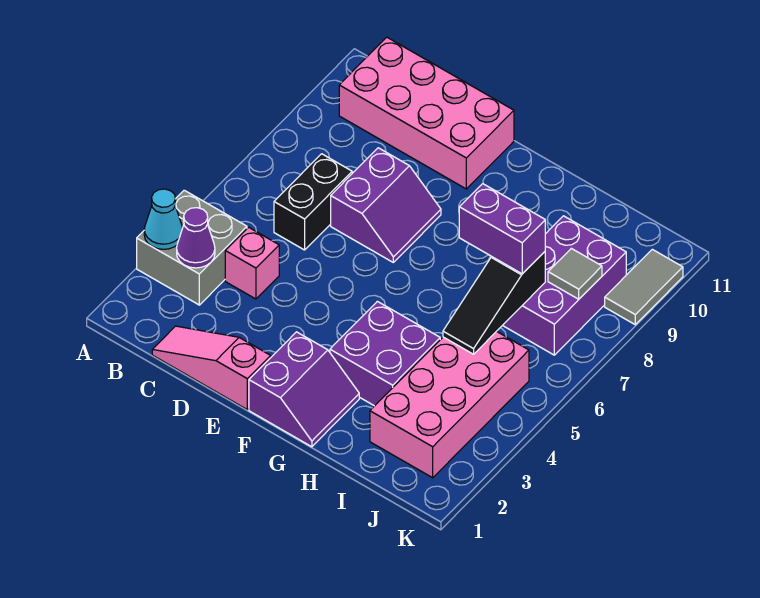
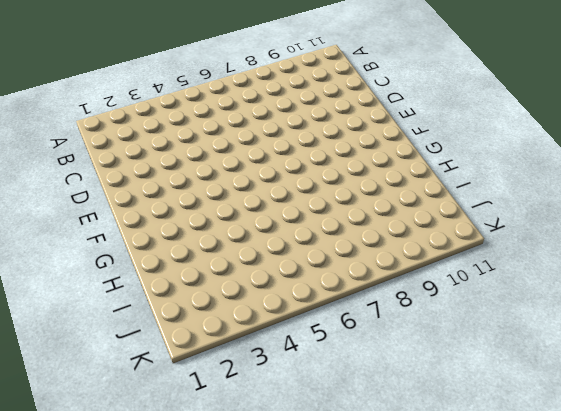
none -> grey 2x2 brick [137,190,247,305]
none -> pink 2x4 brick [339,37,514,189]
none -> pink 1x3 slope [152,326,271,409]

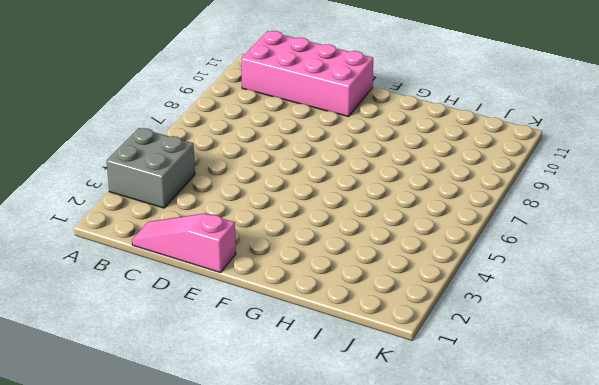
none -> pink 1x1 brick [225,227,279,299]
none -> black 1x2 brick [274,154,352,250]
none -> purple 2x2 slope [331,148,441,262]

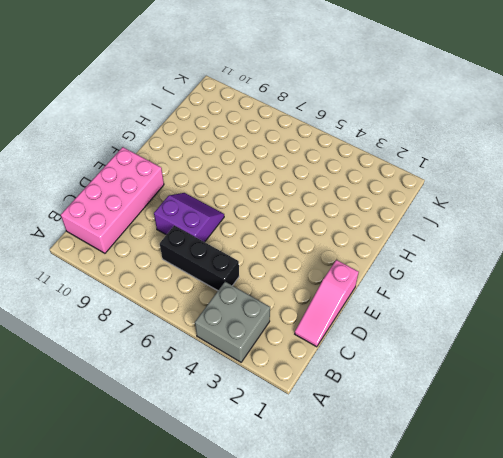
black 1x3 brick [160,226,239,291] -> black 1x2 brick [274,154,352,250]
none -> pink 1x1 brick [225,227,279,299]
none -> purple 2x2 slope [249,332,359,447]
none -> purple 2x2 brick [330,301,440,406]

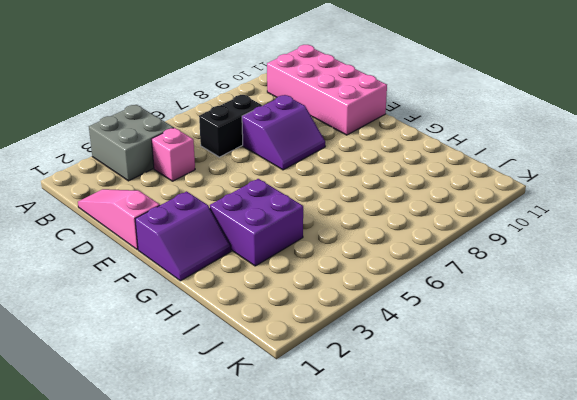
none -> pink 2x4 brick [370,331,529,478]
none -> purple 2x3 brick [502,216,626,355]
none -> grey 1x2 tile [605,249,683,324]

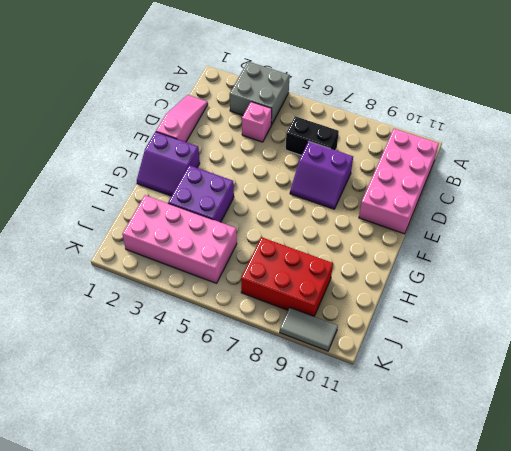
red 2x3 brick [241,237,333,316] -> purple 2x3 brick [502,216,626,355]
none -> cyan 1x1 cone [144,189,182,249]
none -> purple 1x1 cone [177,208,215,268]
none -> black 1x3 slope [443,252,545,354]

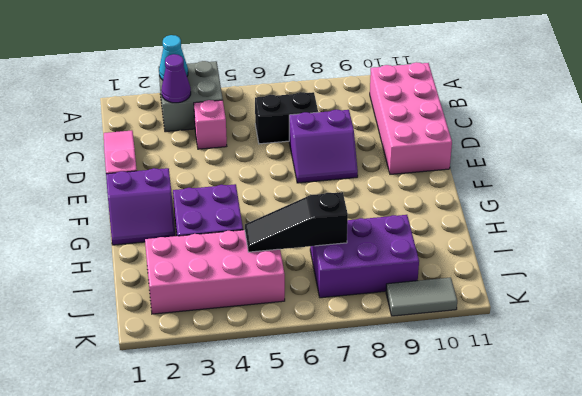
none -> grey 1x1 tile [548,248,602,299]
none -> purple 1x2 brick [459,184,545,274]

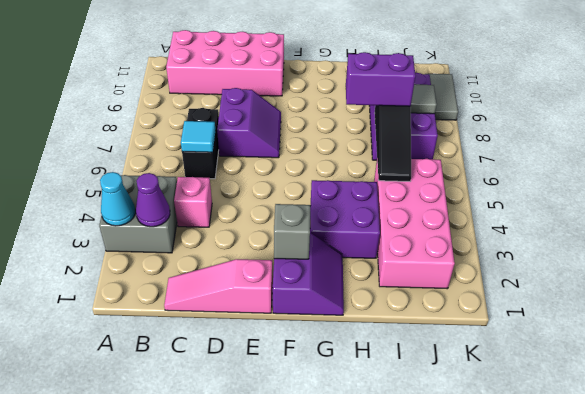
cyan 1x1 tile [181,121,216,152] -> none
grey 1x1 brick [274,204,310,259] -> none

